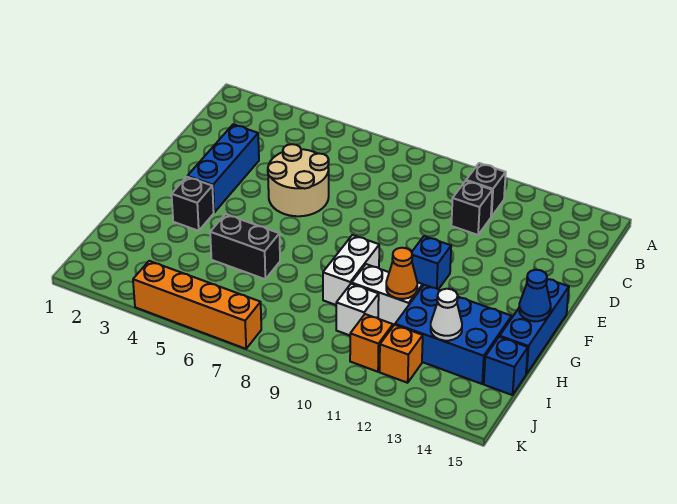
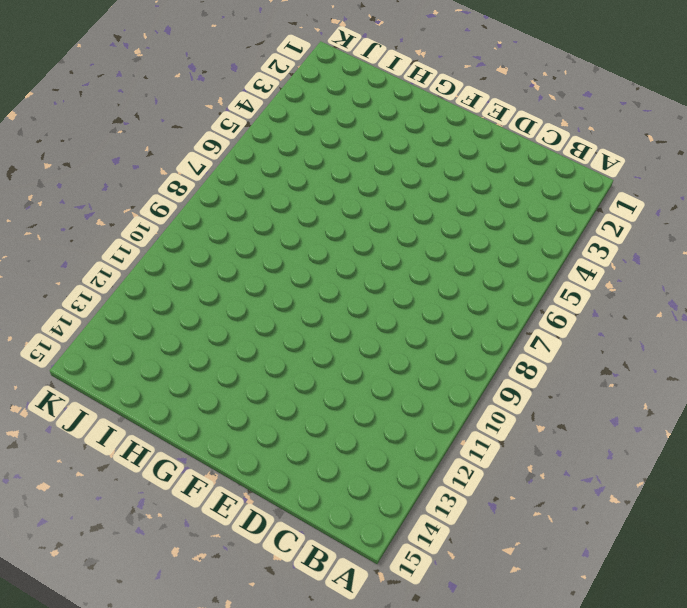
none -> black 1x1 brick [466,163,506,217]
none -> black 1x1 brick [451,181,492,235]
none -> blue 1x3 brick [187,124,259,212]

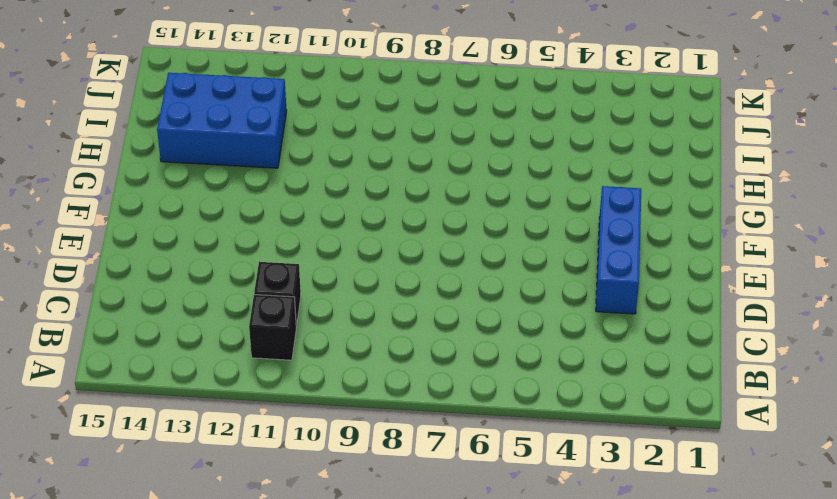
none -> tan 2x2 round brick [268,144,329,216]
none -> blue 1x1 brick [412,236,451,289]
none -> blue 1x3 brick [500,279,569,374]

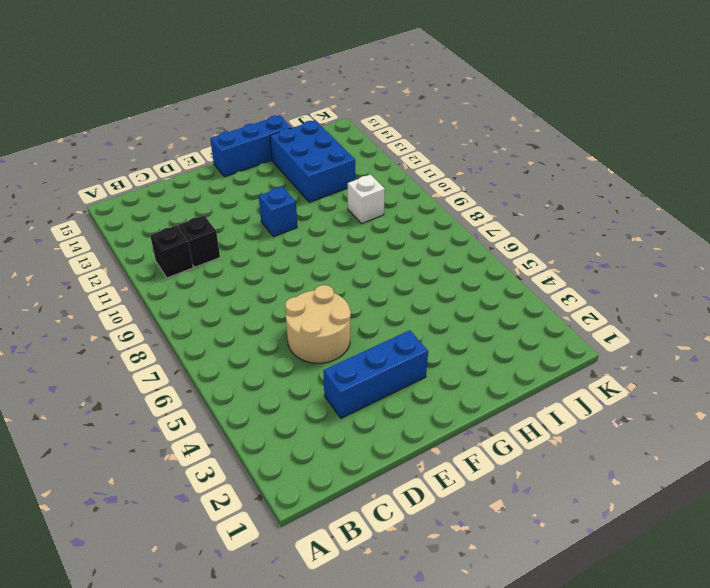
none -> black 1x1 brick [172,177,214,231]
none -> white 1x2 brick [323,235,379,305]
none -> black 1x2 brick [210,214,280,279]

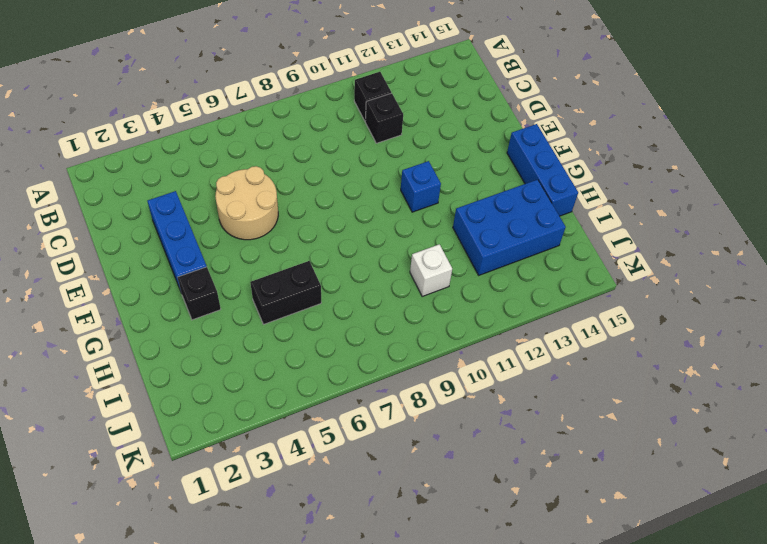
none -> white 1x2 brick [323,235,379,305]
none -> white 1x2 brick [352,264,423,326]
none -> blue 1x1 brick [484,337,528,395]

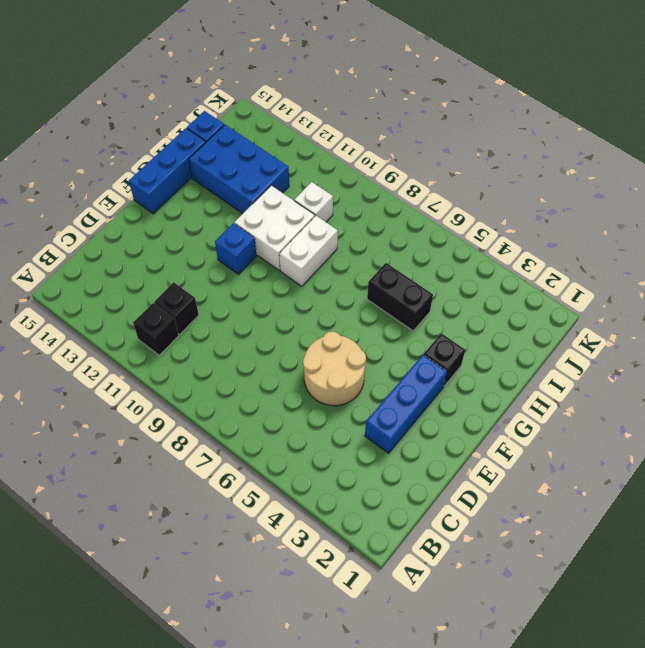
white 2x2 brick [234,186,315,271] -> white 1x2 brick [352,264,423,326]
none -> orange 1x1 brick [350,314,393,372]
none -> orange 1x1 brick [380,325,423,383]
none -> orange 1x4 brick [133,261,261,349]

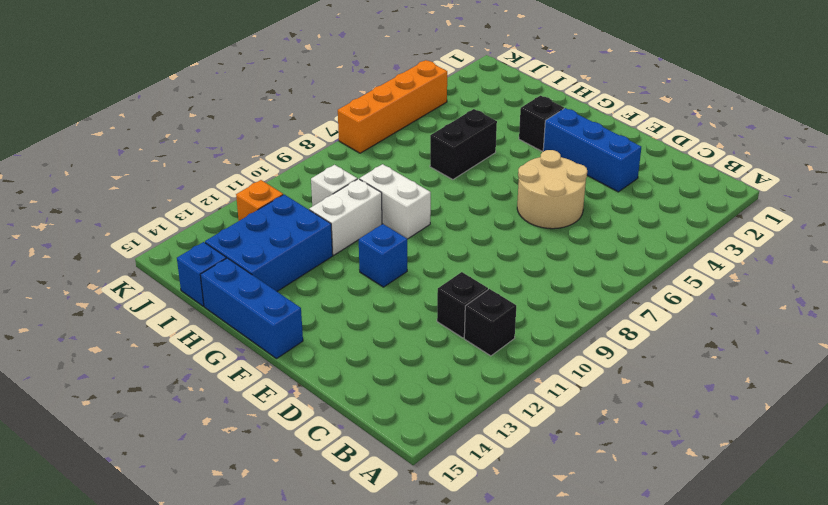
none -> orange 1x1 brick [350,314,393,372]
none -> blue 1x1 cone [519,270,551,321]
none -> orange 1x1 cone [386,248,417,299]

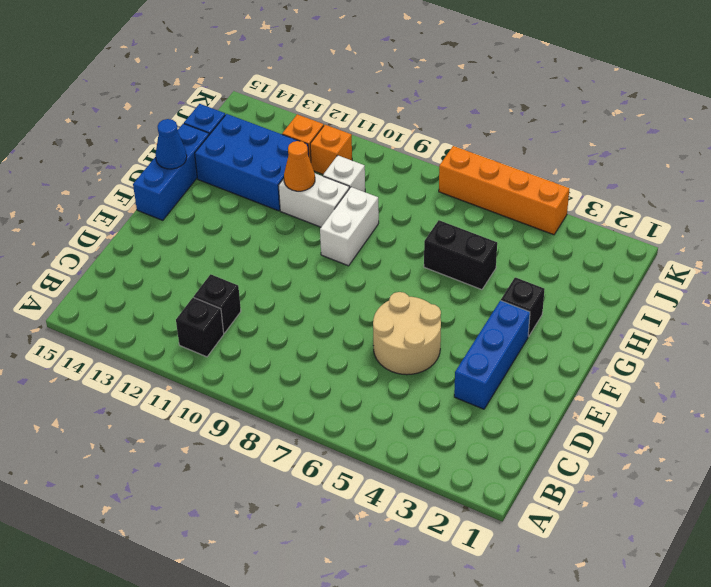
none -> blue 1x1 brick [412,236,451,289]
none -> white 1x1 cone [431,289,462,341]

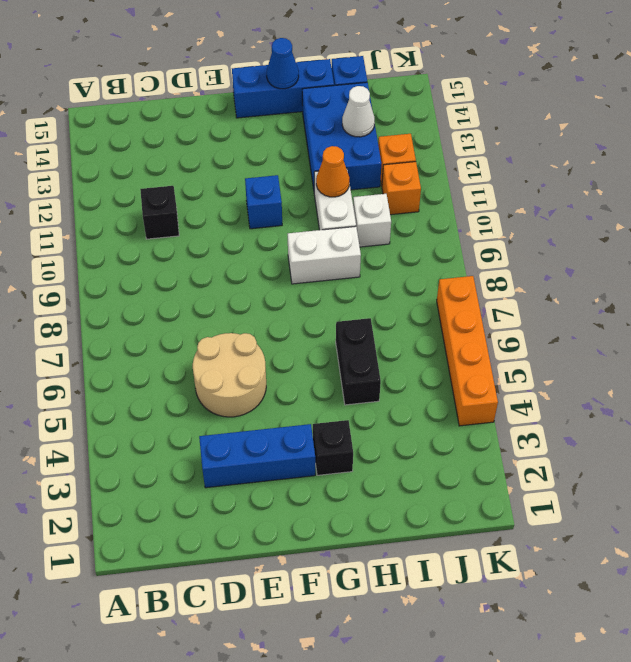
none -> black 1x1 brick [466,163,506,217]

